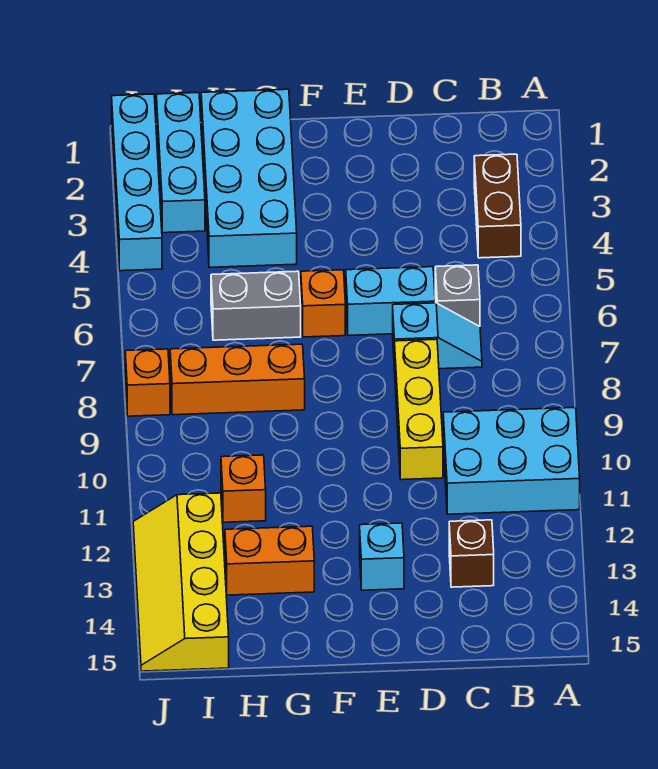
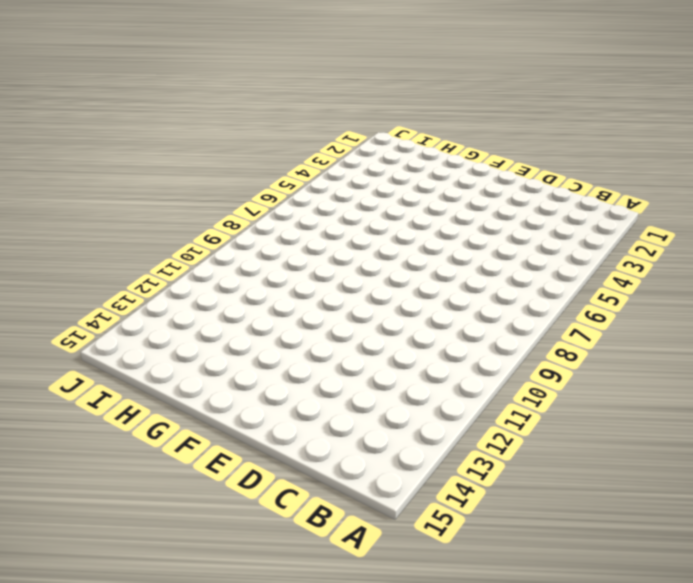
none -> cyan 2x3 brick [443,408,580,514]
none -> brown 1x2 brick [474,154,521,258]
none -> grey 1x1 brick [435,265,480,326]

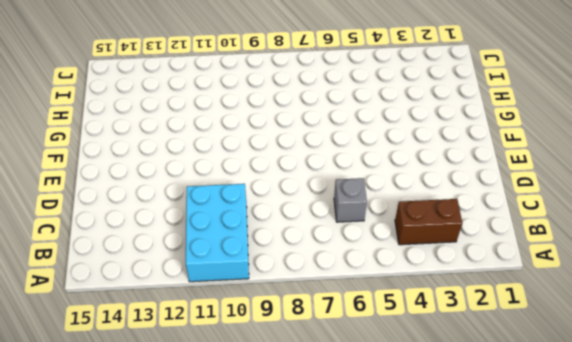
none -> cyan 1x2 slope [393,303,482,370]
none -> brown 1x1 brick [449,520,494,587]
none -> cyan 1x2 brick [346,267,435,336]

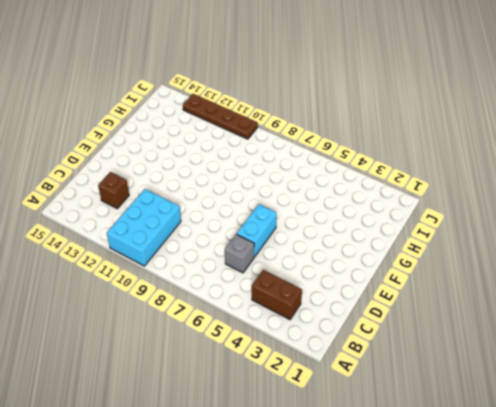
brown 1x4 plate [183,94,258,139] -> yellow 2x4 slope [133,493,229,671]
none -> cyan 1x2 slope [393,303,482,370]
none -> yellow 1x3 brick [395,339,443,480]
none -> cyan 1x1 brick [360,523,404,590]

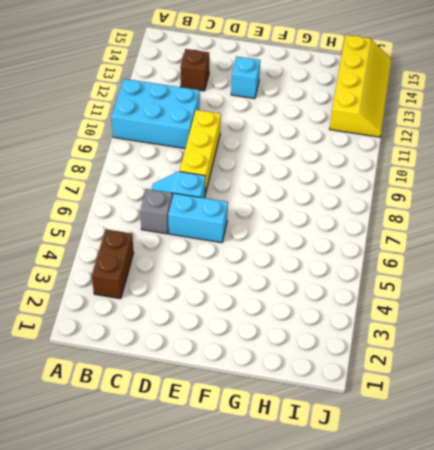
none -> orange 1x1 brick [301,270,345,337]
none -> cyan 2x4 brick [201,89,297,267]
none -> grey 1x2 brick [211,271,301,340]

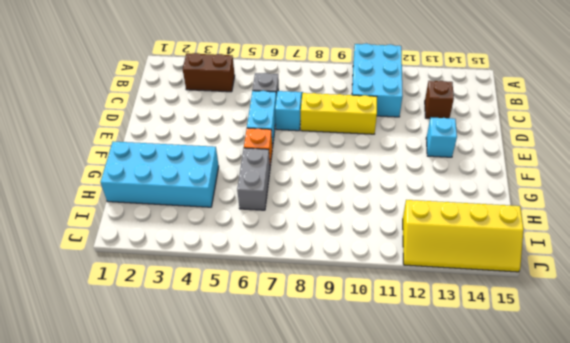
none -> orange 1x3 brick [170,344,305,415]
none -> orange 1x2 brick [225,526,314,595]
none -> orange 1x1 brick [221,455,266,522]

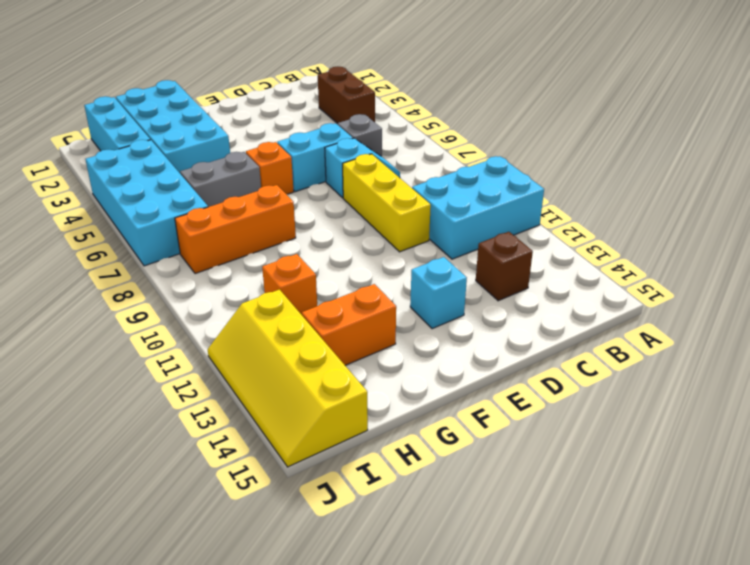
cyan 2x4 brick [85,140,208,266] -> cyan 1x4 brick [112,94,162,271]
none -> orange 1x1 brick [125,349,170,416]

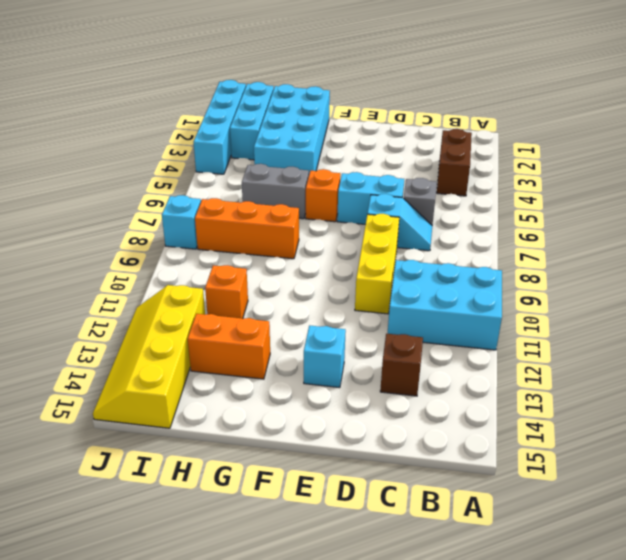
cyan 1x1 brick [162,195,201,249] -> orange 1x1 brick [125,349,170,416]

